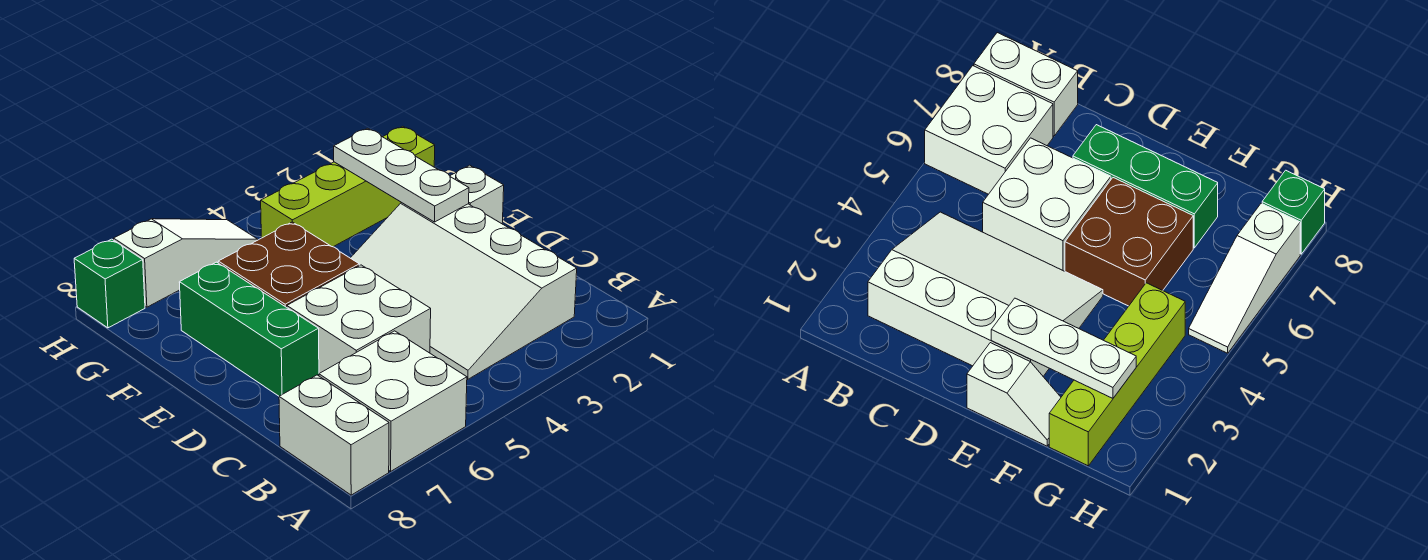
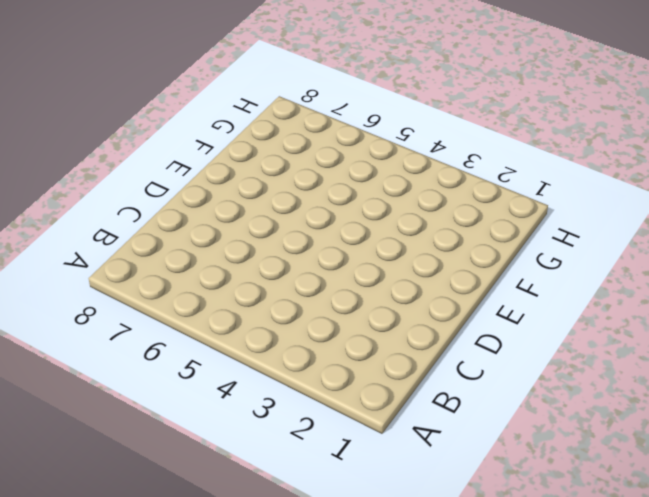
none -> white 2x2 brick [319,331,467,471]
none -> white 1x2 brick [279,375,389,495]

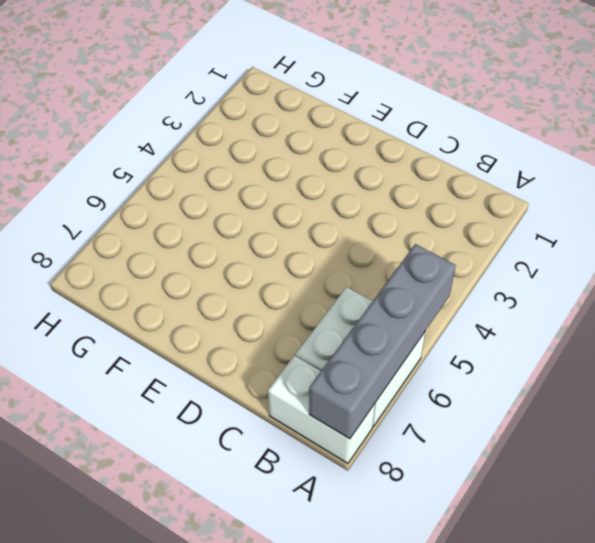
grey 1x4 brick [309,244,456,439] -> none
none -> white 3x4 slope [351,203,577,379]
none -> white 2x2 brick [287,265,431,373]

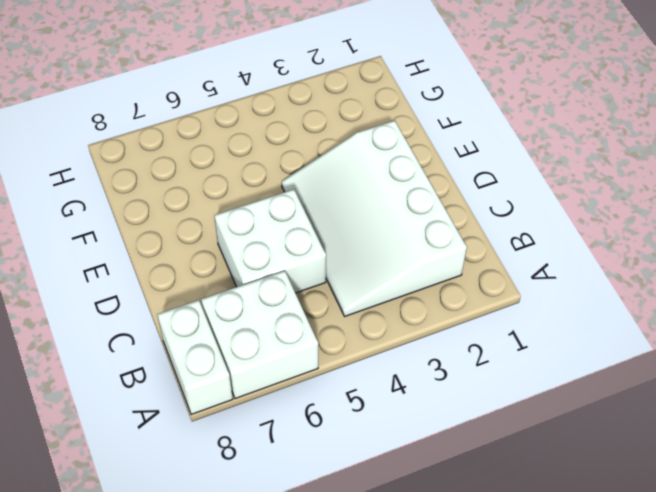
none -> green 1x3 brick [179,262,319,396]
none -> white 1x2 slope [450,165,504,224]

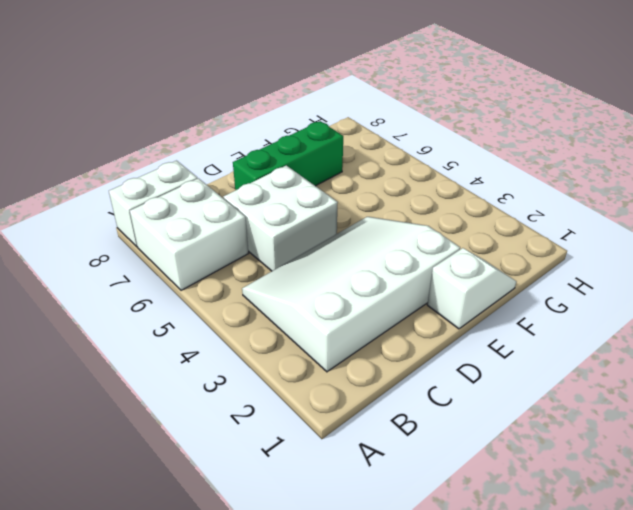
none -> brown 2x2 brick [218,222,359,307]
none -> lime 1x4 brick [261,126,435,247]

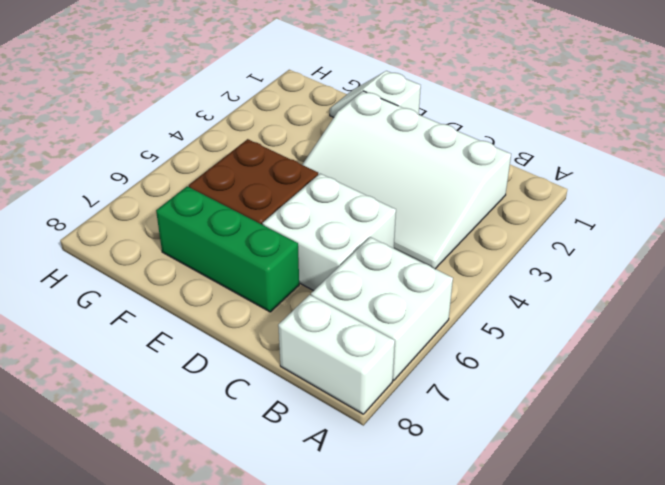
none -> lime 1x4 brick [261,126,435,247]
none -> white 1x3 slope [114,219,258,307]

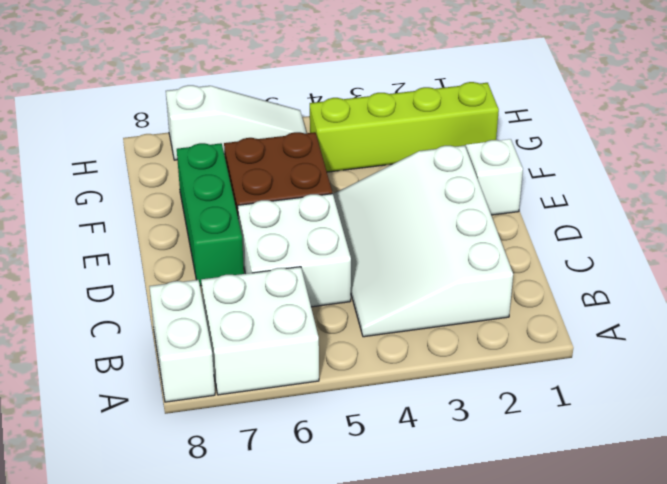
none -> green 1x1 brick [74,239,145,328]
none -> white 1x3 plate [334,128,469,222]

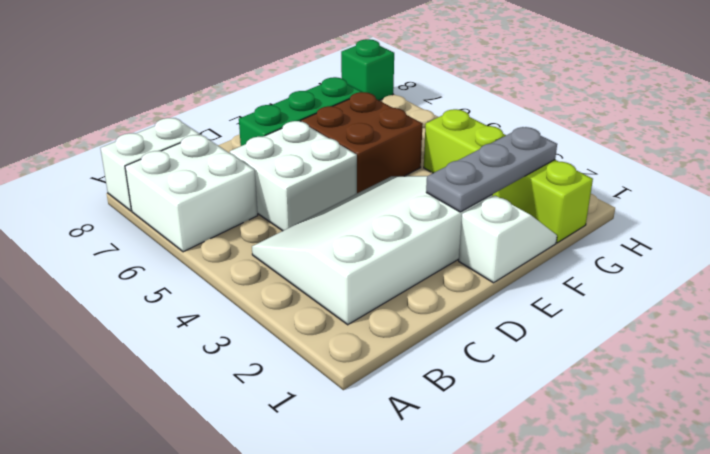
grey 1x3 plate [426,127,557,212] -> white 1x3 plate [334,128,469,222]
none -> white 1x3 slope [114,219,258,307]

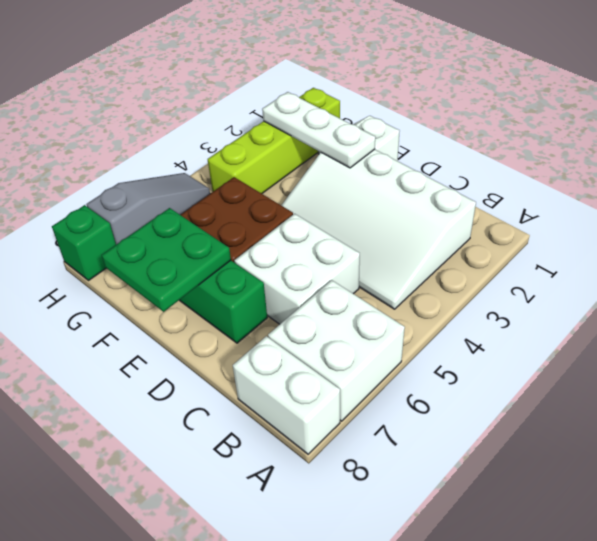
green 2x2 plate [102,208,231,312] -> none
grey 1x3 slope [86,173,210,245] -> white 1x3 slope [114,219,258,307]

